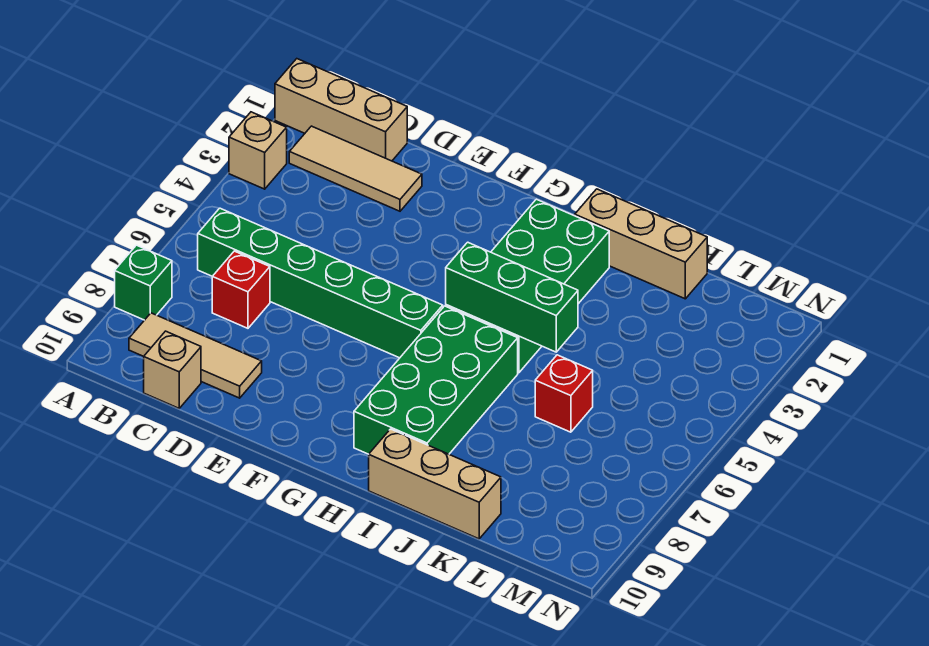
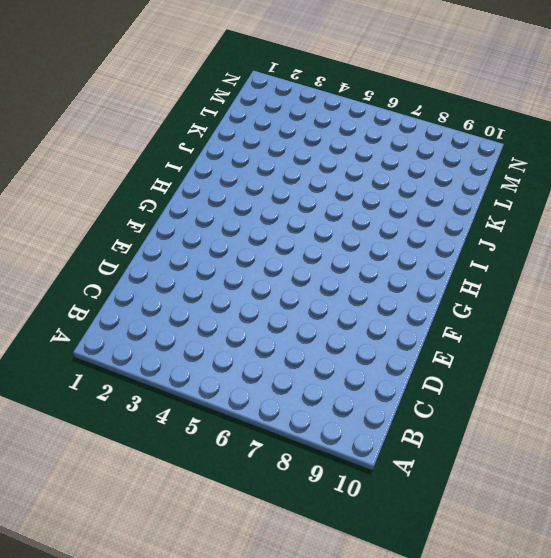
none -> tan 1x3 brick [275,59,407,161]
none -> tan 1x1 brick [229,112,287,189]
none -> green 1x1 brick [115,245,172,320]

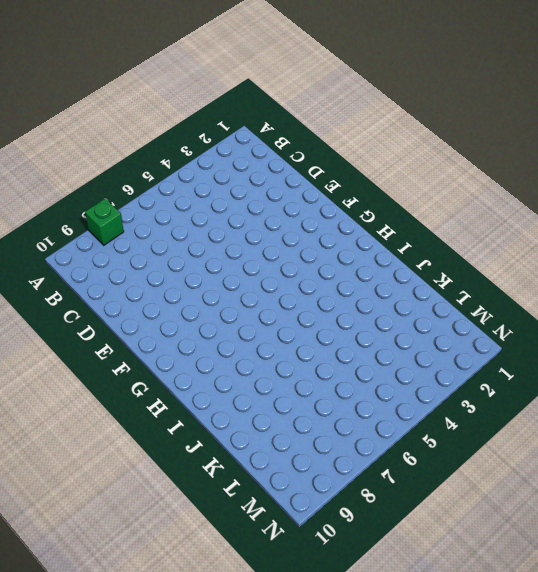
none -> tan 1x3 brick [275,59,407,161]
none -> tan 1x1 brick [229,112,287,189]
none -> tan 1x3 tile [289,126,422,211]

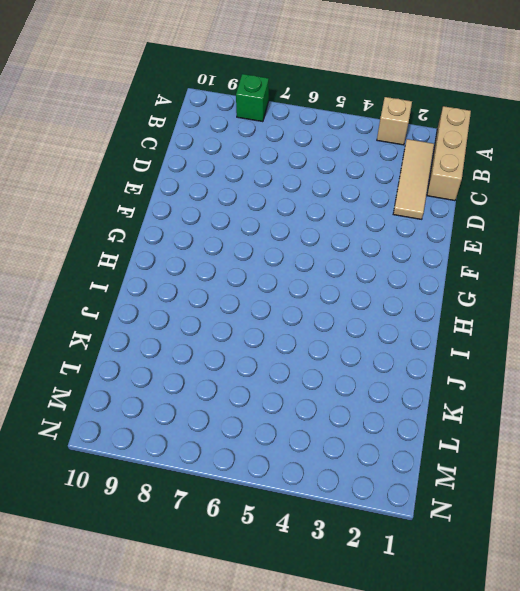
none -> green 1x6 brick [198,208,443,358]
none -> tan 1x3 tile [129,313,262,398]
none -> red 1x1 brick [212,251,270,328]

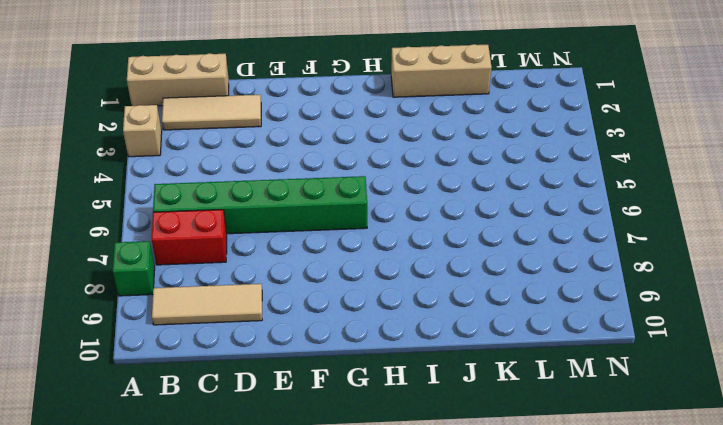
red 1x2 brick [152,210,227,265] -> red 1x1 brick [212,251,270,328]
none -> tan 1x1 brick [144,331,201,408]
none -> green 2x4 brick [446,199,609,373]
none -> green 2x4 brick [354,306,518,454]

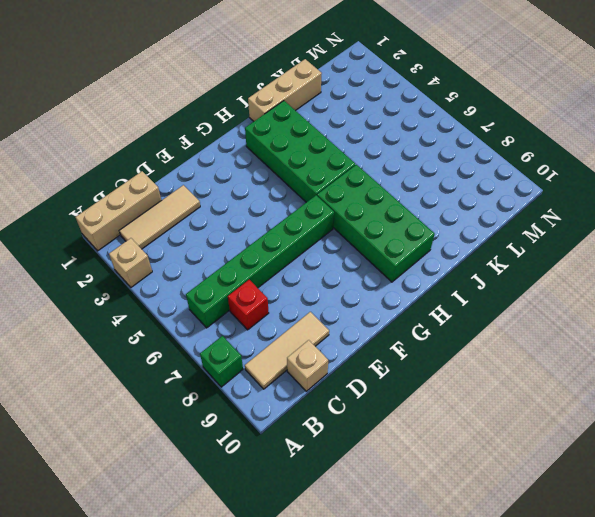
none -> tan 1x3 brick [369,429,501,539]
none -> red 1x1 brick [535,355,593,432]
none -> green 1x3 brick [446,242,578,352]

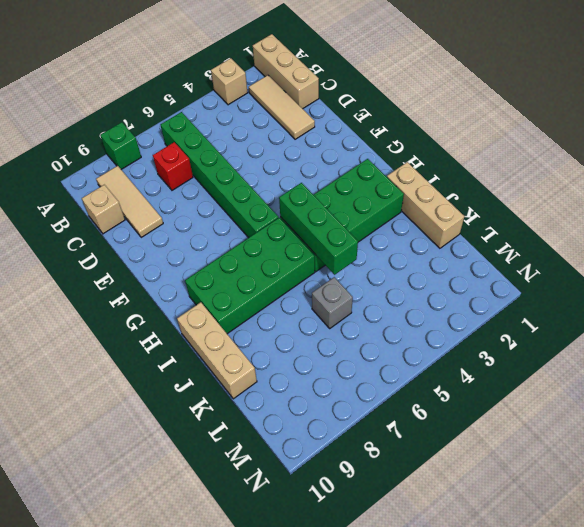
grey 1x1 brick [312,277,353,328] -> red 1x1 brick [535,355,593,432]

